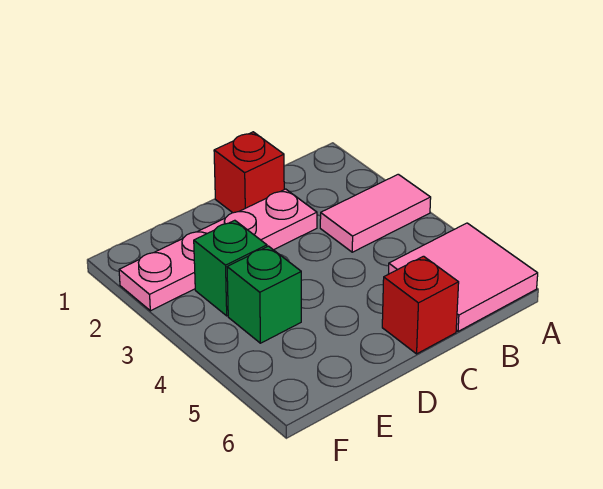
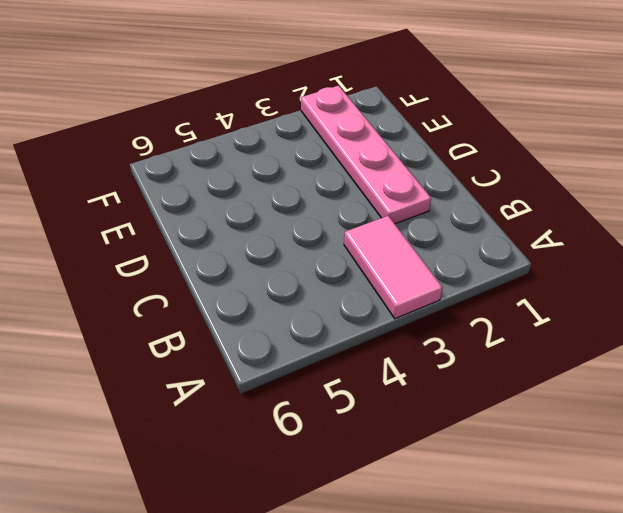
none -> pink 2x2 tile [389,223,538,331]
none -> red 1x1 brick [214,132,284,213]

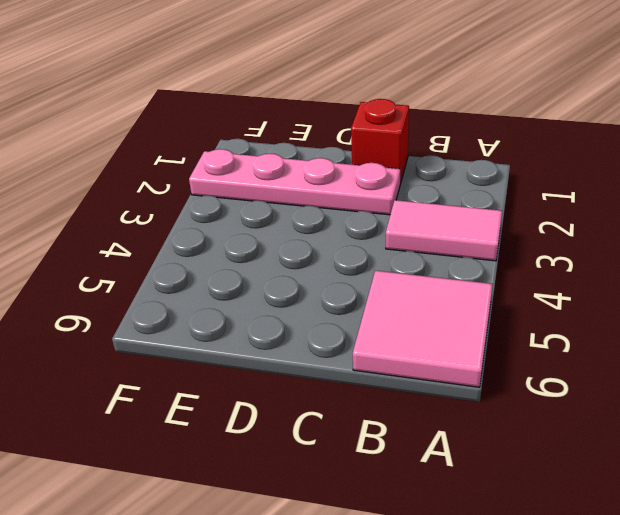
none -> red 1x1 brick [382,256,459,354]
none -> green 1x1 brick [194,220,267,316]

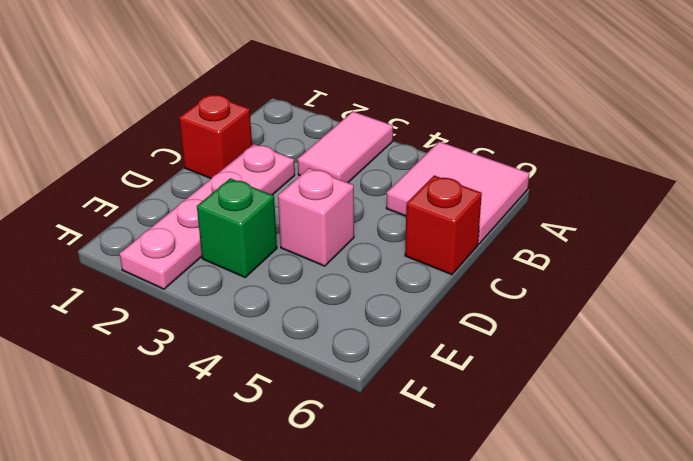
pink 1x1 brick [278,168,354,266] -> none
none -> green 1x1 brick [227,246,301,343]

